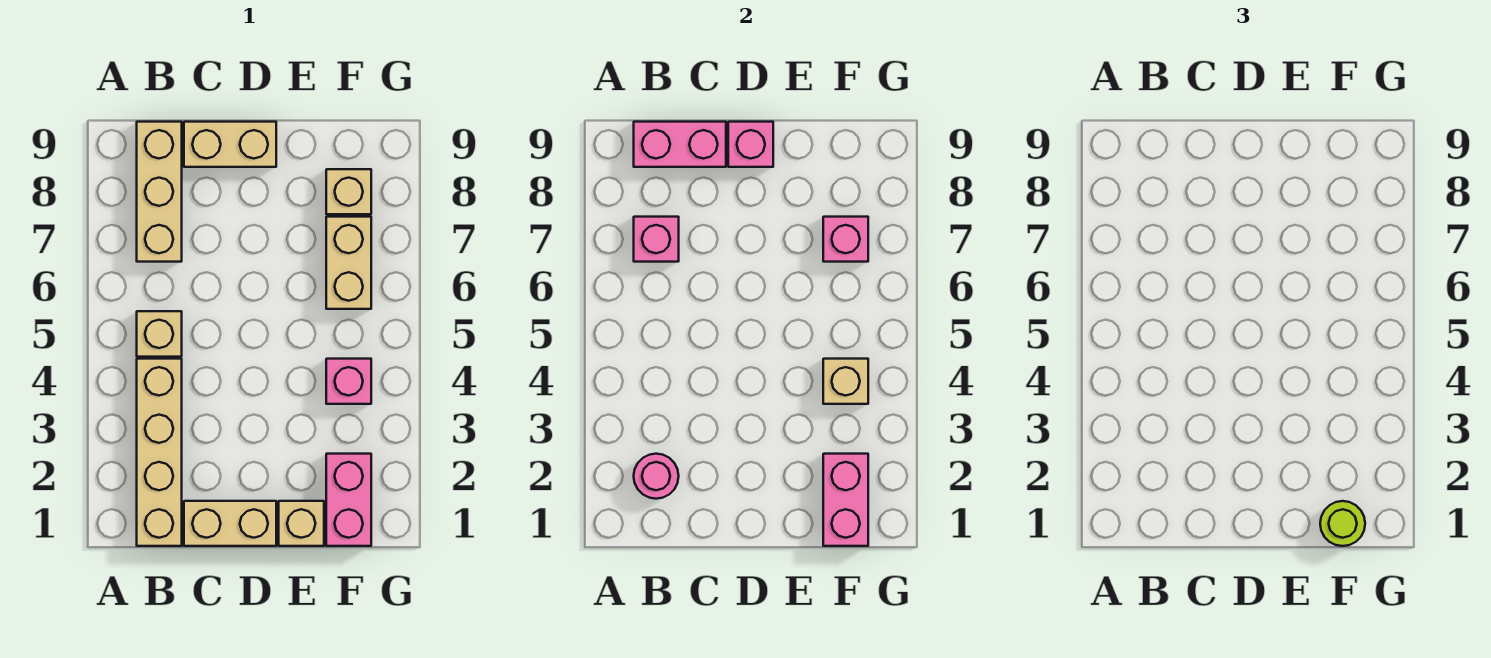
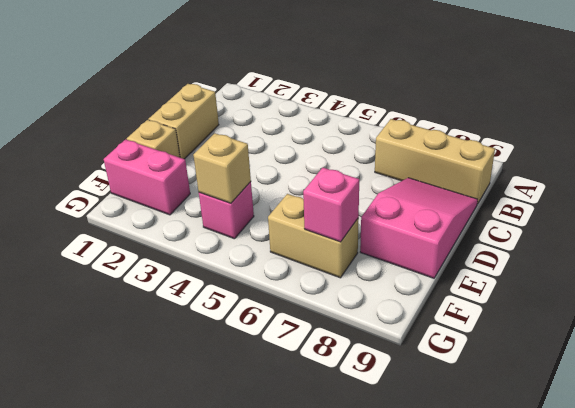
pink 2x3 slope [360,178,478,278] -> tan 1x2 brick [184,122,276,167]
none -> tan 1x4 brick [137,359,182,546]
none -> tan 1x1 brick [137,311,182,357]
none -> tan 1x1 brick [326,169,371,214]

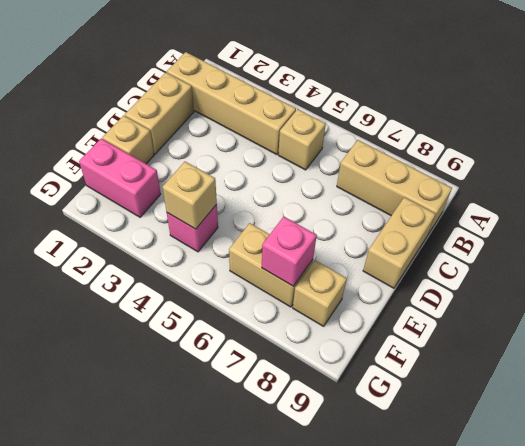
none -> pink 1x1 round brick [634,454,679,499]
none -> pink 1x1 brick [634,217,679,262]
none -> pink 1x2 brick [634,122,726,167]

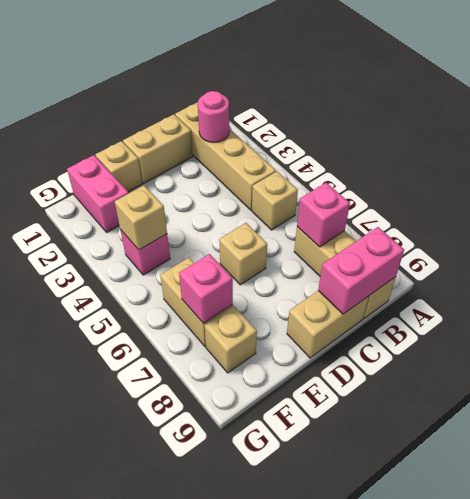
tan 1x1 brick [219,223,267,285] -> none
none -> pink 1x1 brick [728,122,773,167]
none -> pink 1x2 brick [823,454,868,546]
none -> lime 1x1 round brick [1320,501,1365,546]

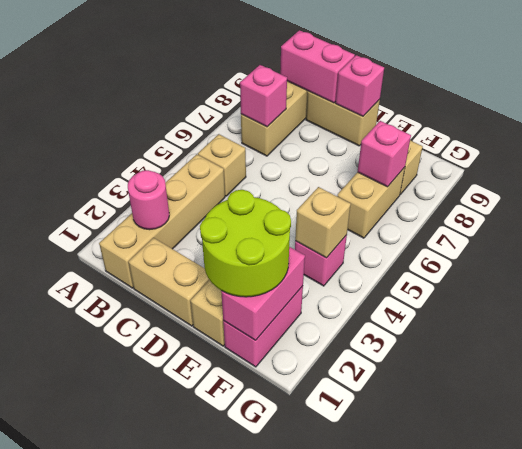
lime 2x2 round brick [200,190,291,297] -> lime 1x1 round brick [1320,501,1365,546]

